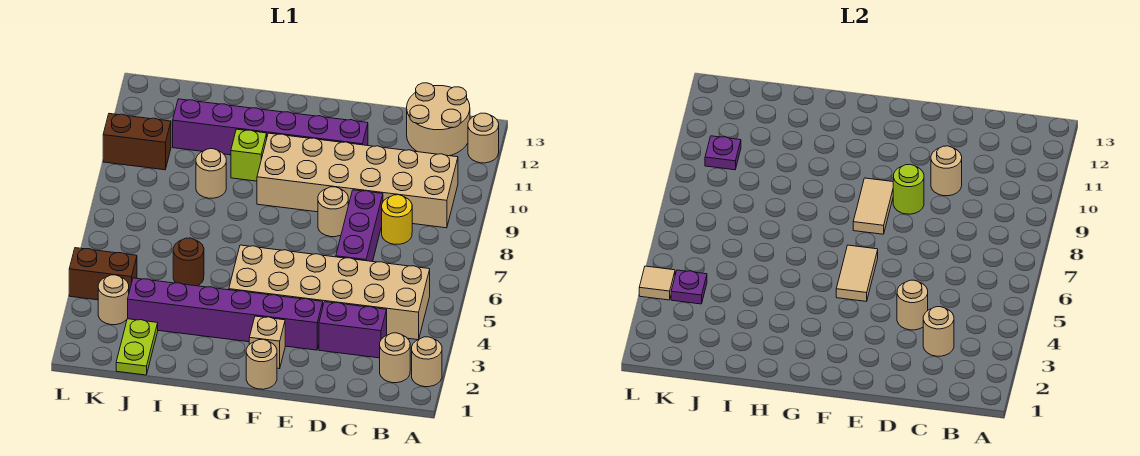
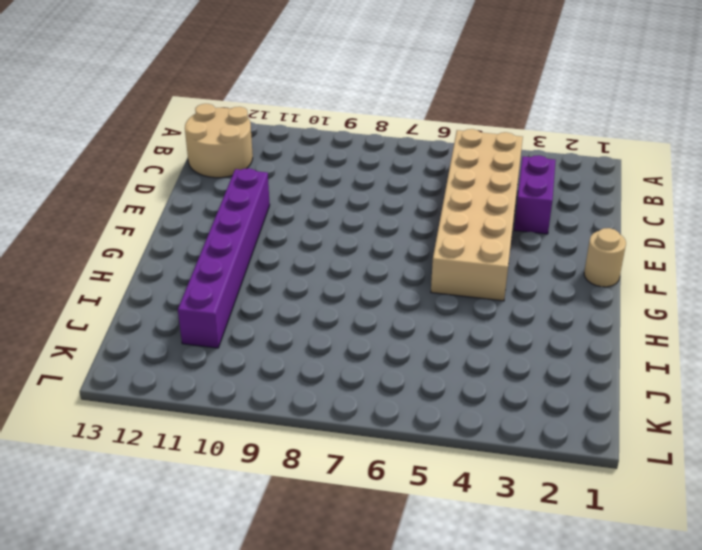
none -> tan 1x1 round brick [412,337,442,387]
none -> tan 1x1 round brick [468,113,499,163]
none -> tan 1x1 round brick [380,333,410,383]
none -> tan 2x6 brick [257,133,458,228]

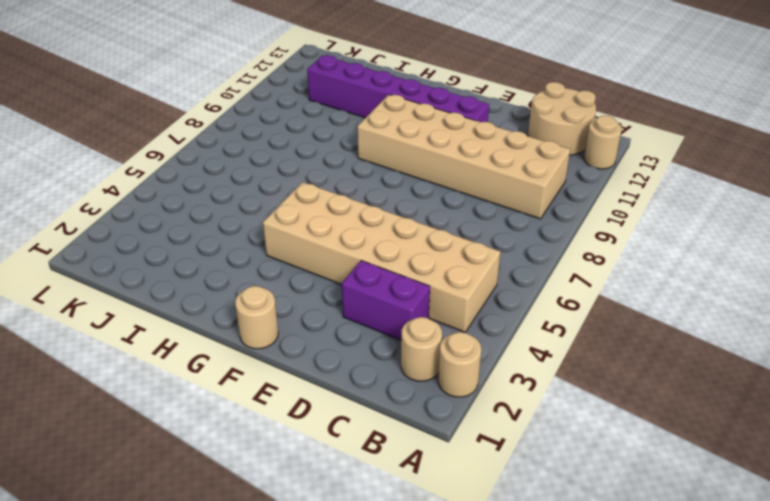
none -> yellow 1x1 round brick [382,195,412,244]
none -> purple 1x3 brick [336,190,383,262]
none -> purple 1x6 brick [128,278,323,350]
none -> tan 1x1 round brick [318,187,348,237]

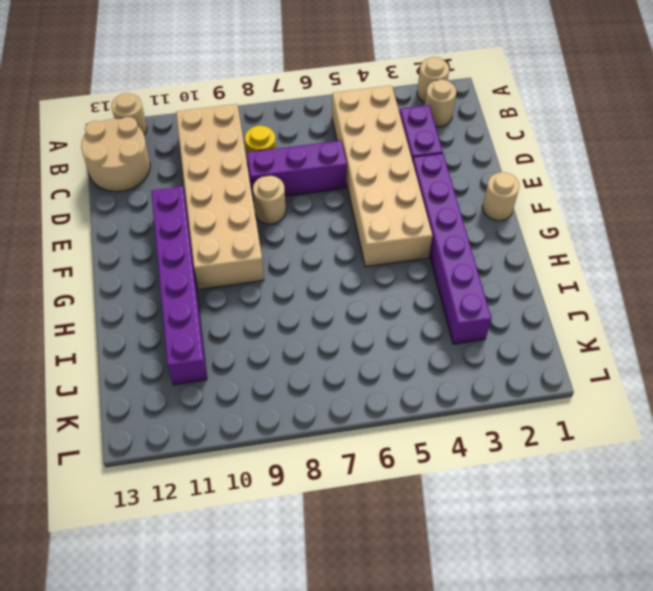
none -> tan 1x1 brick [249,316,285,369]
none -> lime 1x1 brick [231,129,267,181]
none -> brown 1x1 round brick [173,238,204,286]
none -> tan 1x1 round brick [196,149,226,198]

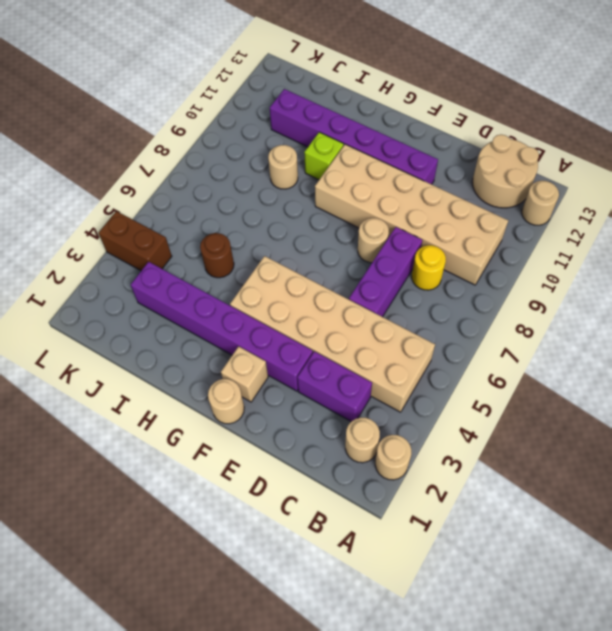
none -> lime 1x2 plate [116,319,158,375]
none -> tan 1x1 round brick [98,275,129,325]
none -> brown 1x2 brick [103,114,171,170]
none -> tan 1x1 round brick [923,307,954,356]

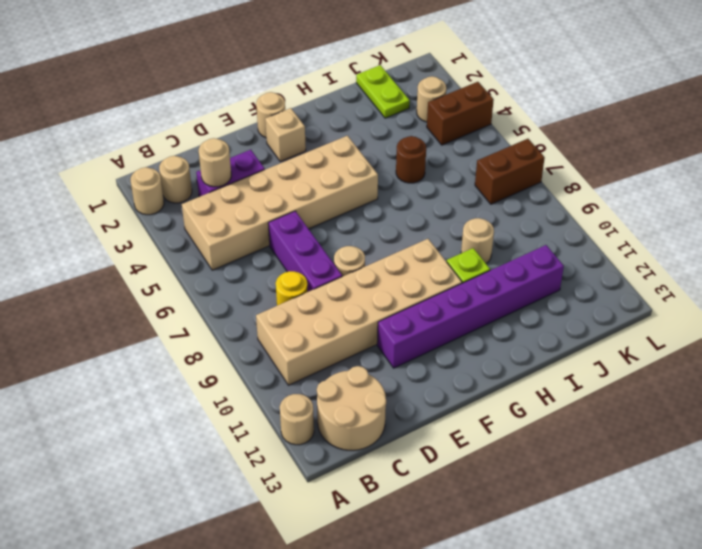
brown 1x2 brick [475,139,545,204] -> brown 1x2 brick moved to [103,114,171,170]
none -> purple 1x6 brick [128,278,323,350]
none -> tan 1x1 round brick [897,280,928,330]
none -> tan 1x1 round brick [931,146,962,196]
none -> lime 1x1 round brick [893,164,924,214]

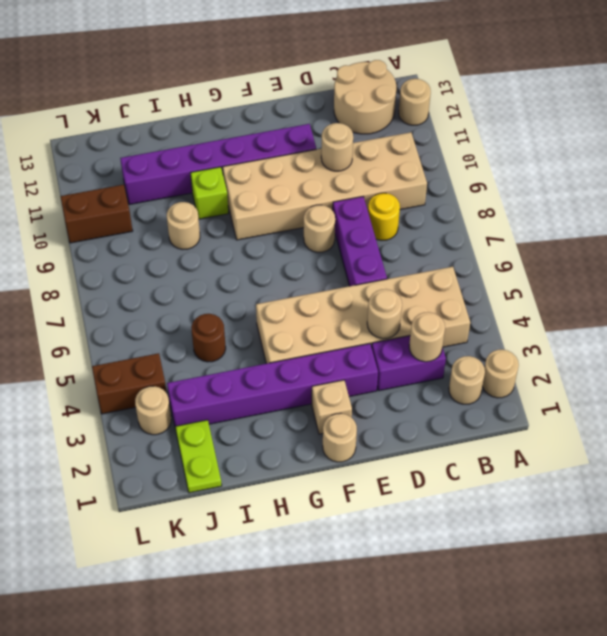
none -> lime 1x1 round brick [893,164,924,214]
none -> tan 1x2 tile [836,245,878,301]
none -> tan 1x2 tile [853,178,893,234]
none -> purple 1x1 plate [671,270,707,304]

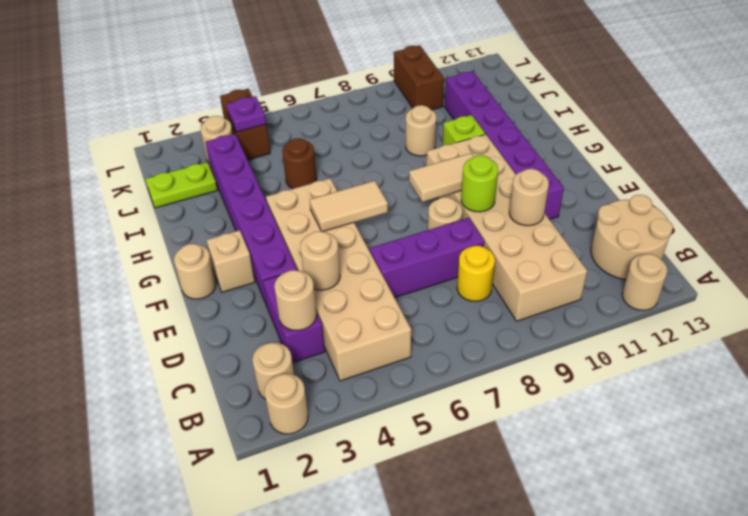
none -> purple 1x1 plate [705,136,741,170]
none -> tan 1x1 tile [639,266,675,300]

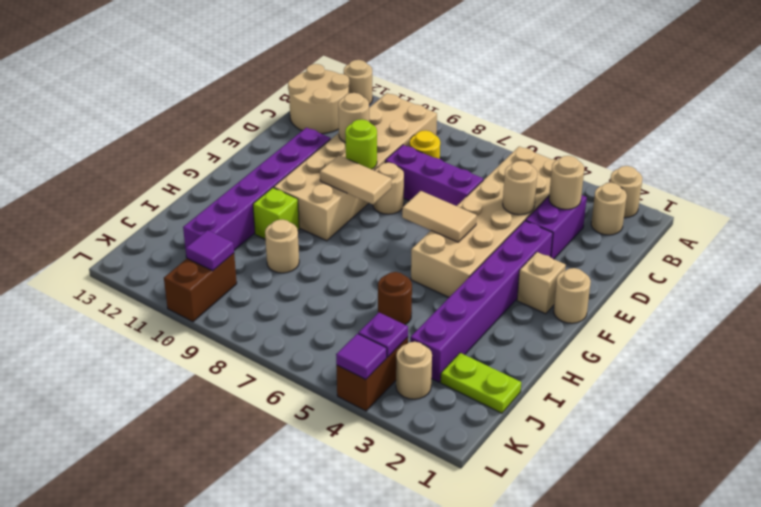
purple 1x1 tile [186,230,234,271] -> purple 1x1 plate [705,136,741,170]
purple 1x1 tile [336,334,387,380] -> tan 1x1 tile [639,266,675,300]

